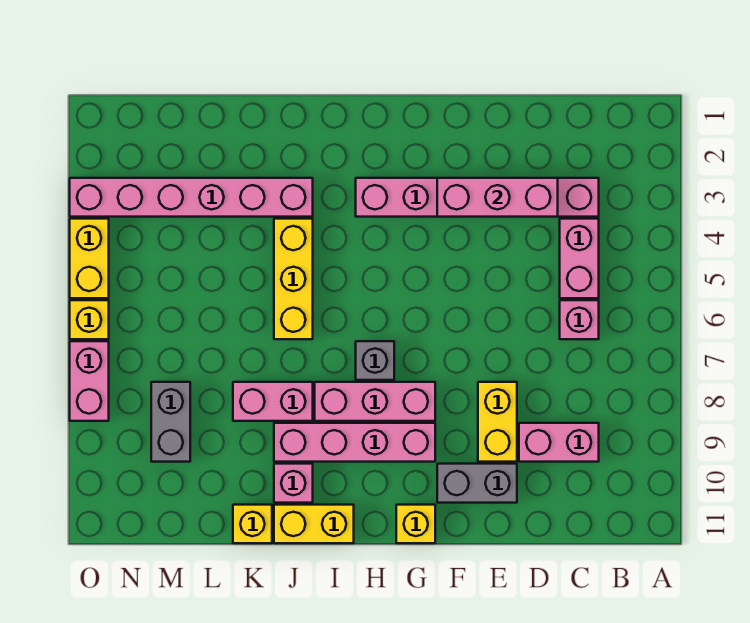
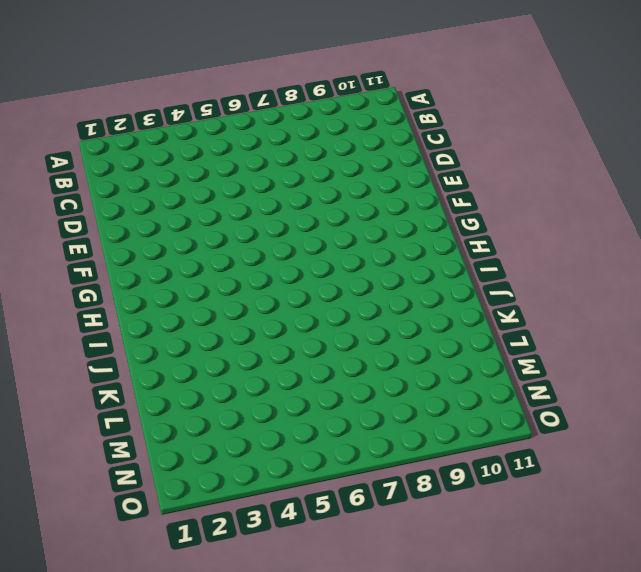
none -> pink 1x6 brick [356,178,599,217]
none -> pink 1x2 brick [560,219,599,298]
none -> pink 1x1 brick [560,300,599,339]

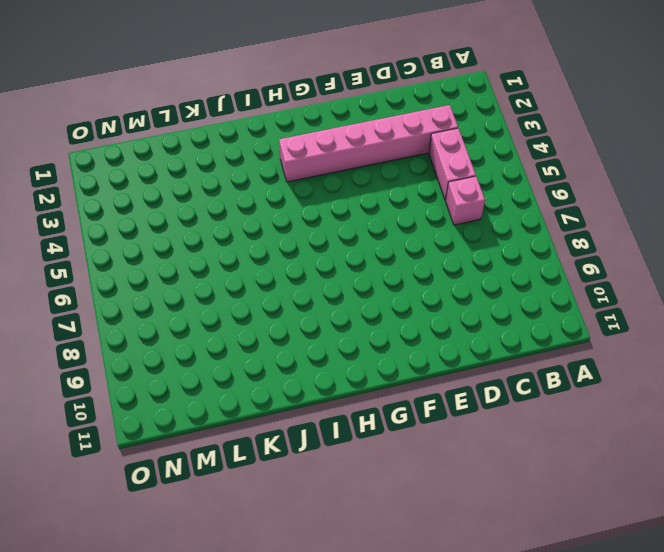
none -> pink 1x2 brick [519,423,599,462]
none -> yellow 1x2 brick [478,382,517,462]
none -> grey 1x2 brick [437,464,517,503]

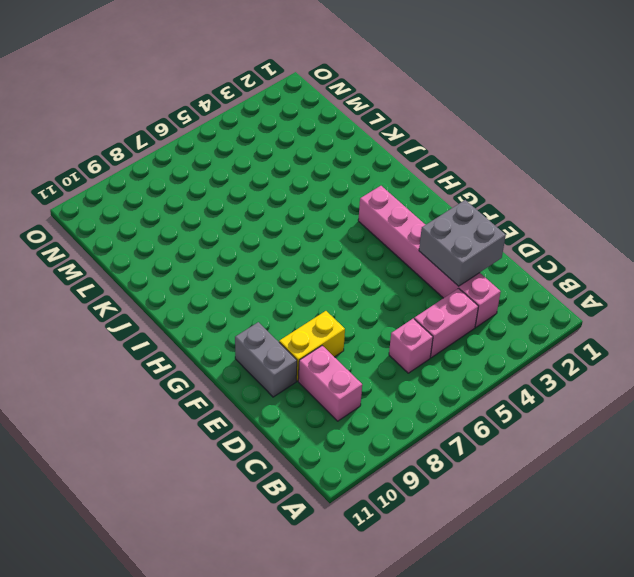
grey 2x2 brick [419,200,506,286] -> pink 1x3 brick [437,178,558,217]
none -> pink 1x3 brick [315,382,435,421]
none -> pink 1x4 brick [274,423,435,462]
none -> yellow 1x1 brick [396,505,435,543]

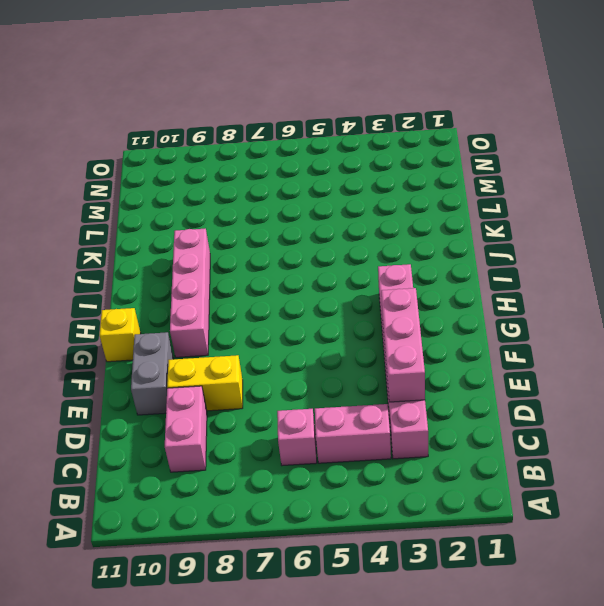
none -> pink 1x3 brick [315,382,435,421]
none -> grey 1x1 brick [356,341,394,380]
none -> yellow 1x2 brick [274,505,354,543]

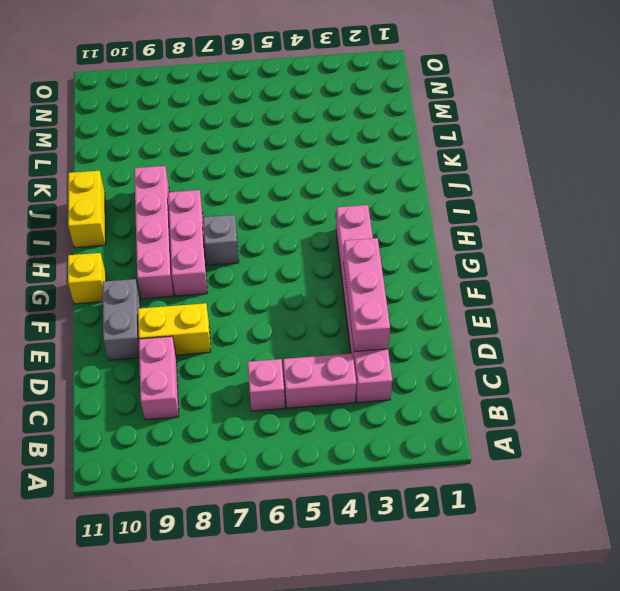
none -> pink 1x6 brick [70,178,313,217]
none -> yellow 1x3 brick [274,219,313,339]
none -> pink 1x2 brick [233,382,313,421]

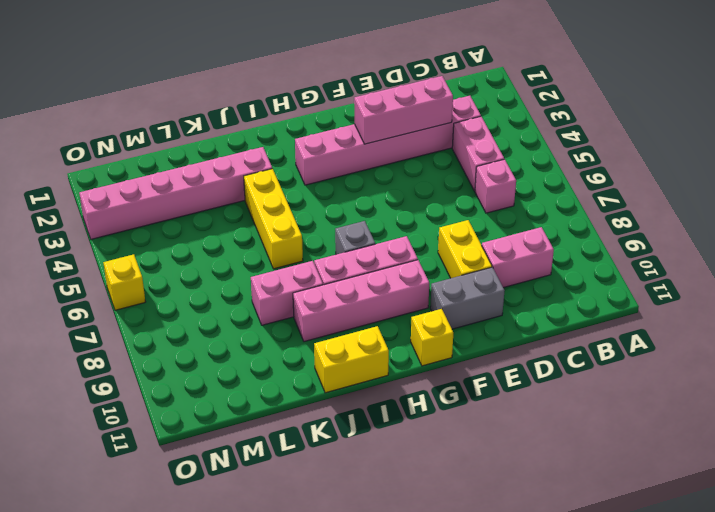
none -> pink 1x1 brick [274,464,313,503]
none -> yellow 1x1 brick [233,505,272,543]
none -> grey 1x2 brick [151,382,190,462]

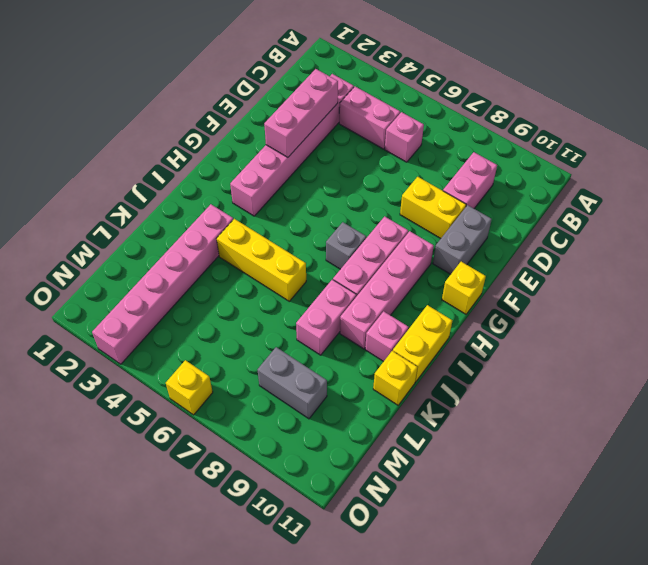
none -> yellow 1x2 brick [70,219,109,298]
none -> pink 1x2 brick [70,341,109,421]

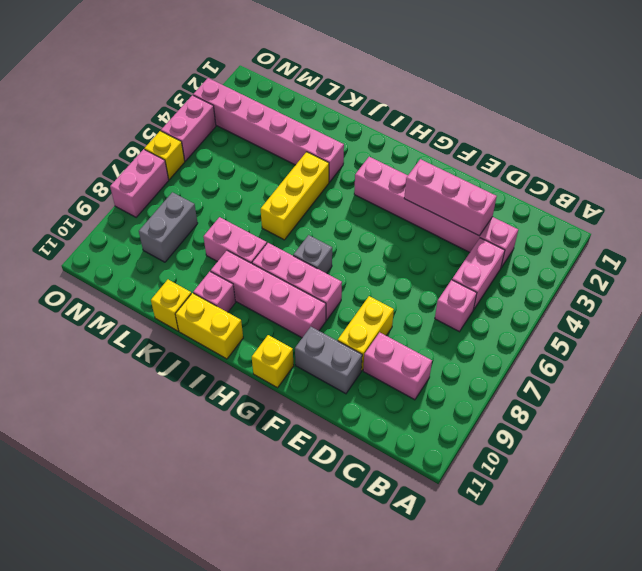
pink 1x2 brick [161,95,216,161] -> yellow 1x2 brick [70,219,109,298]

